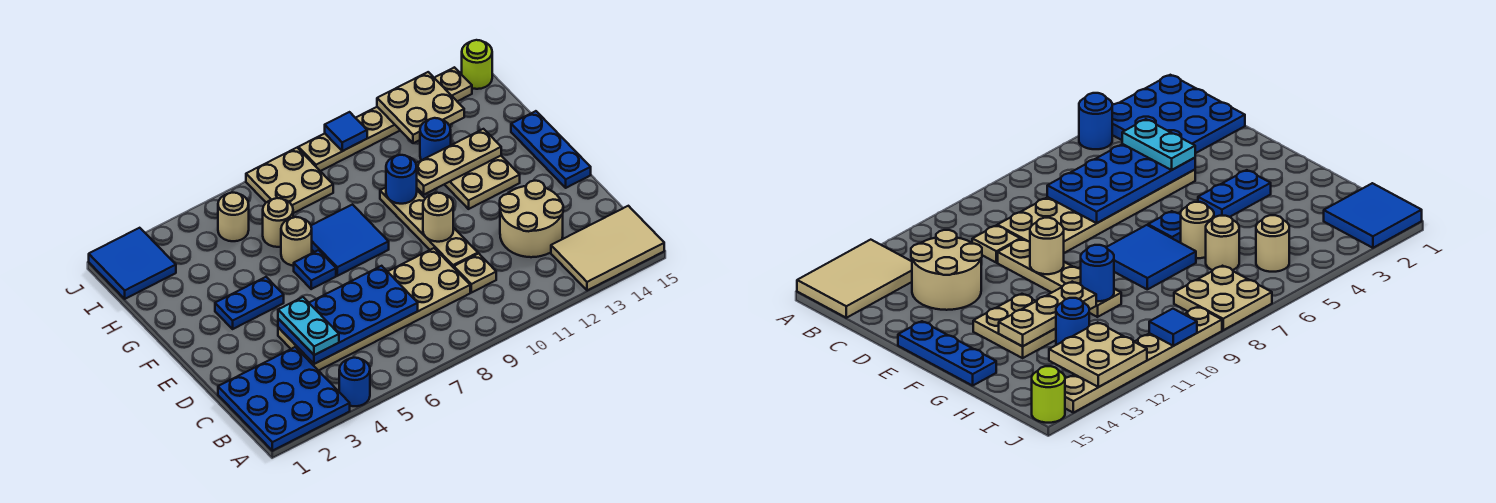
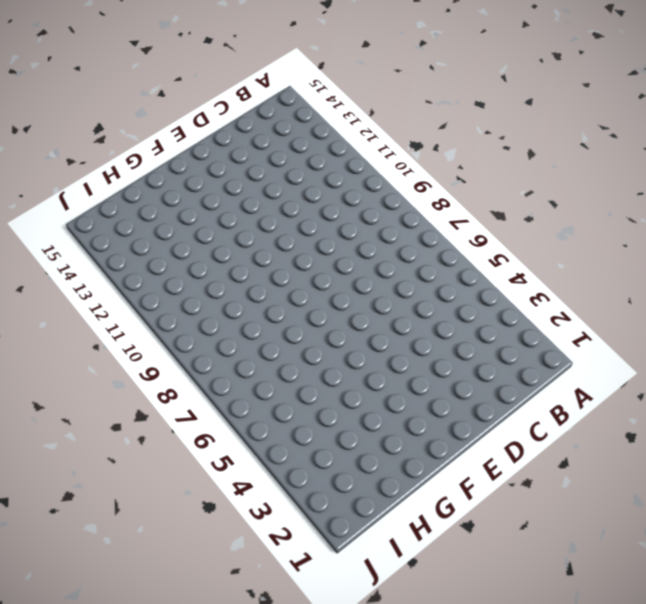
none -> blue 3x3 plate [218,347,350,451]
none -> blue 1x1 round brick [339,358,370,406]
none -> tan 2x3 tile [551,206,664,290]

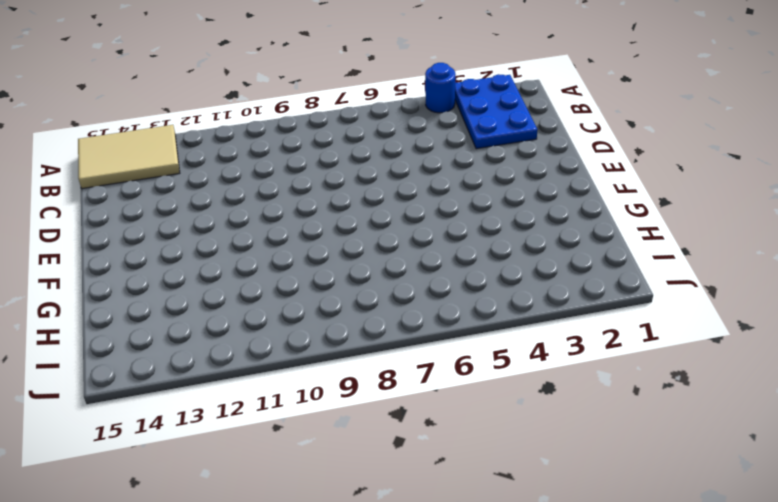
blue 2x3 plate [455,74,538,149] -> blue 3x3 plate [218,347,350,451]
none -> tan 2x6 plate [278,248,470,371]
none -> tan 1x1 plate [454,254,496,293]
none -> tan 2x2 round brick [500,181,563,257]

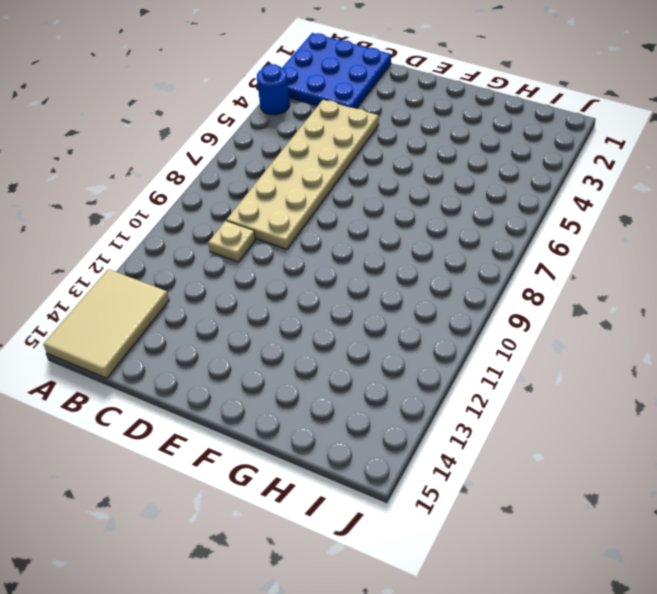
none -> tan 2x2 round brick [500,181,563,257]
none -> tan 1x4 plate [380,188,478,268]
none -> blue 1x3 plate [511,111,591,188]

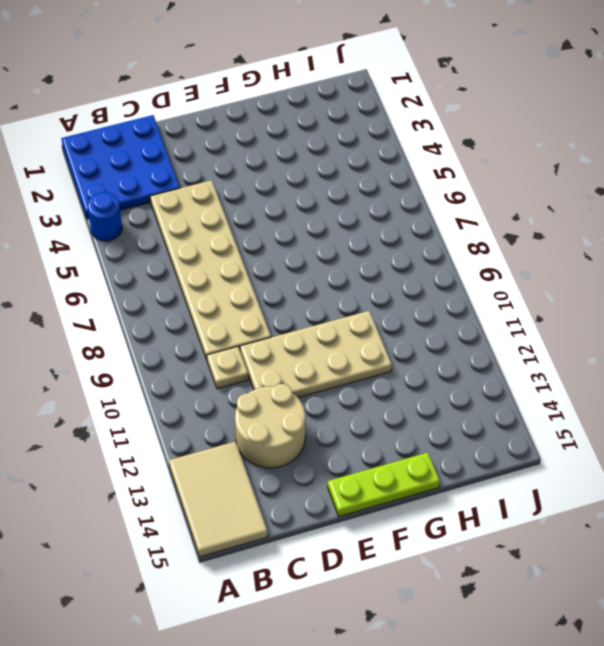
tan 2x4 plate [240,311,392,398] -> tan 1x4 plate [380,188,478,268]
lime 1x3 plate [328,453,440,516] -> blue 1x3 plate [511,111,591,188]
none -> blue 1x2 plate [215,277,284,329]
none -> blue 1x1 plate [294,250,336,289]
none -> blue 2x2 tile [311,205,389,276]

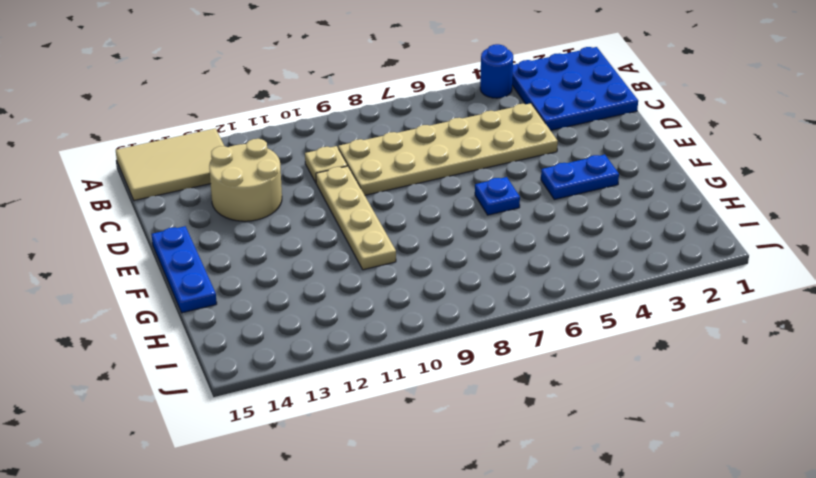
none -> blue 2x2 tile [311,205,389,276]
none -> tan 2x2 plate [444,156,520,209]
none -> tan 1x1 round brick [281,217,312,266]

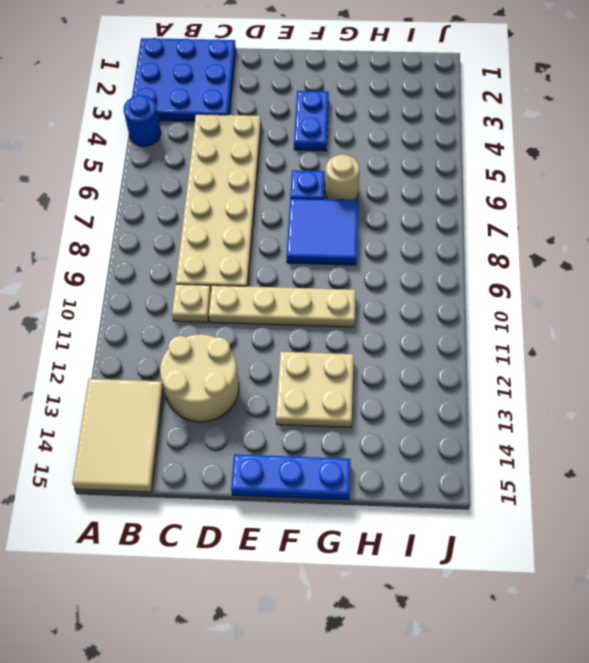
none -> tan 1x1 round brick [263,198,293,247]
none -> blue 1x1 round brick [420,118,451,160]
none -> blue 2x2 tile [89,228,176,299]

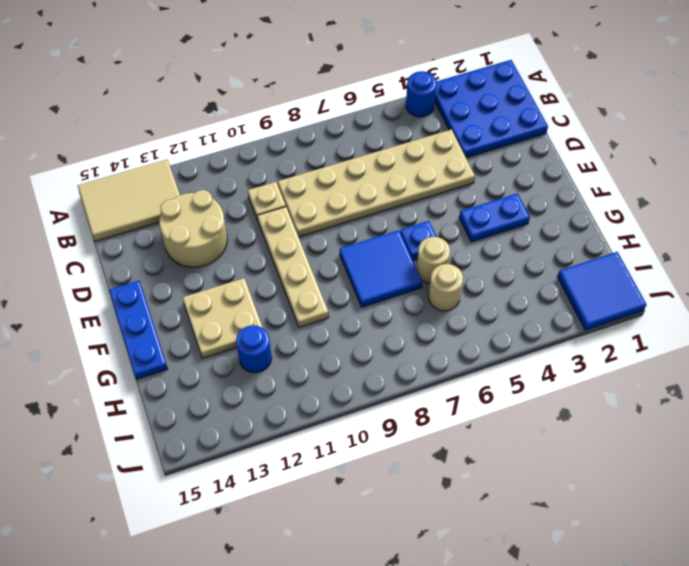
none -> tan 1x1 round brick [218,193,249,241]
none -> tan 2x2 plate [246,148,333,213]
none -> tan 1x6 plate [298,67,472,171]

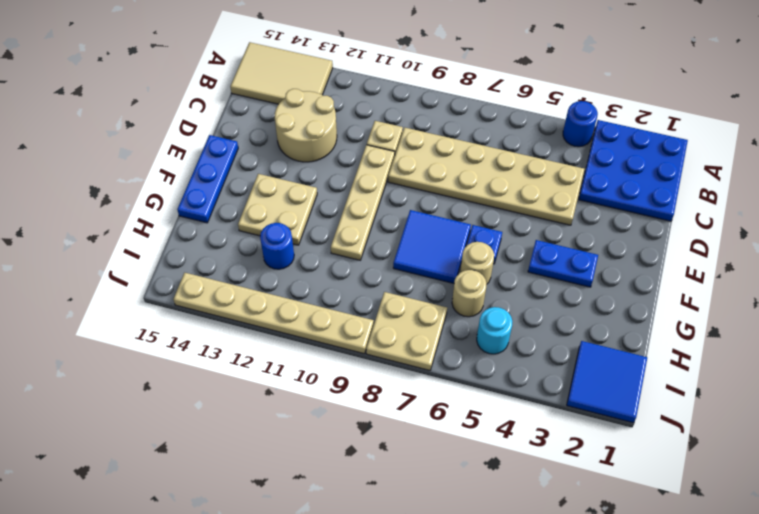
cyan 1x1 round brick [477,307,512,354] -> tan 1x1 round brick [218,193,249,241]
none -> lime 1x1 round brick [462,40,492,89]
none -> blue 2x4 plate [278,266,418,364]
none -> tan 1x1 round brick [423,193,453,242]

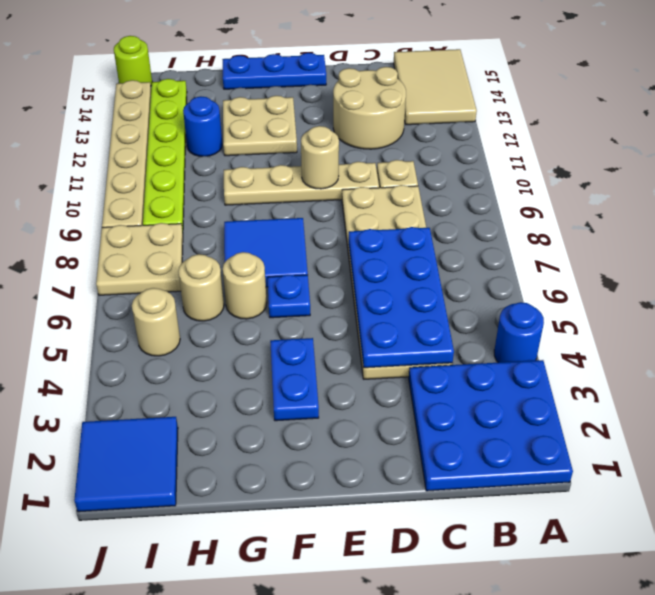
lime 1x6 plate [143,79,187,231] -> none
none -> blue 1x1 round brick [386,155,417,204]
none -> tan 1x3 plate [416,129,501,195]
none -> tan 2x2 plate [377,72,464,143]

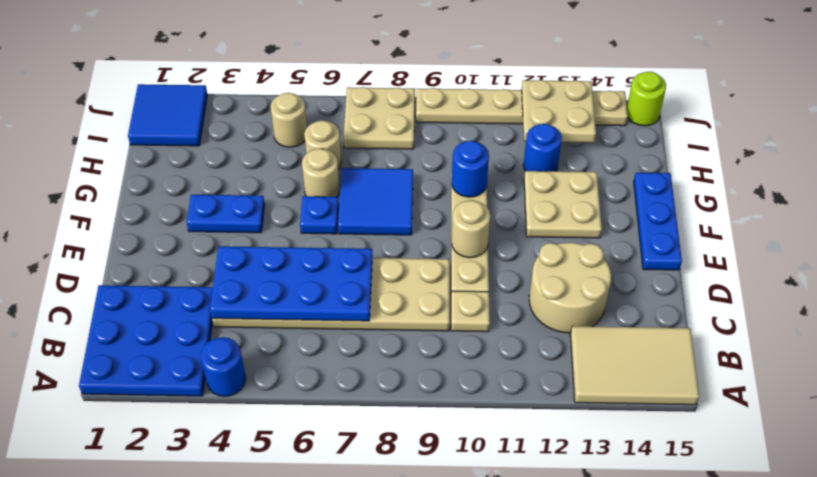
none -> tan 1x3 plate [416,129,501,195]
none -> blue 1x1 tile [325,112,367,151]
none -> cyan 1x2 plate [278,297,339,355]

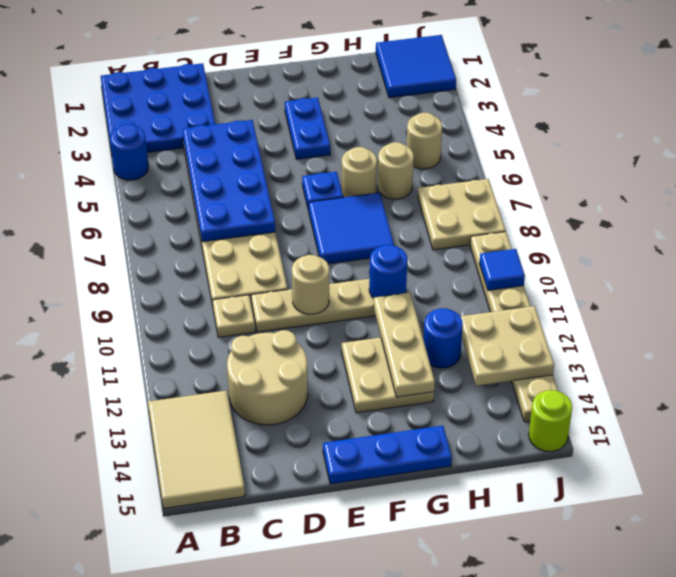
none -> cyan 1x2 plate [278,297,339,355]

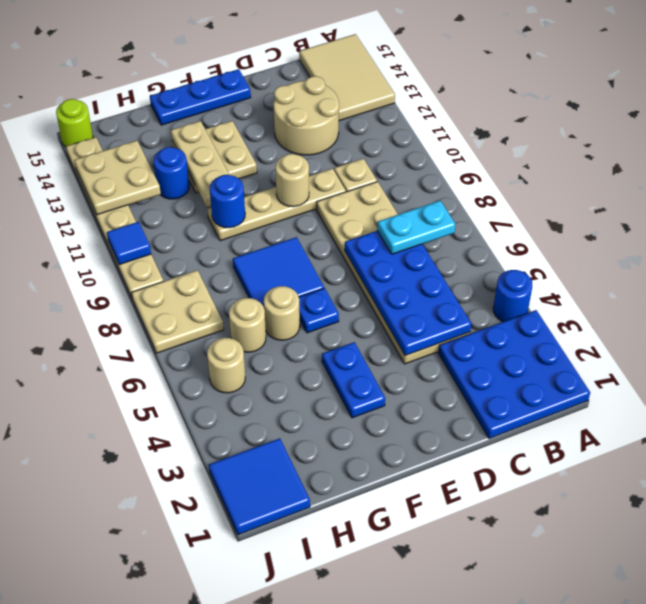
cyan 1x2 plate [377,201,456,254] -> cyan 1x2 plate moved to [278,297,339,355]

